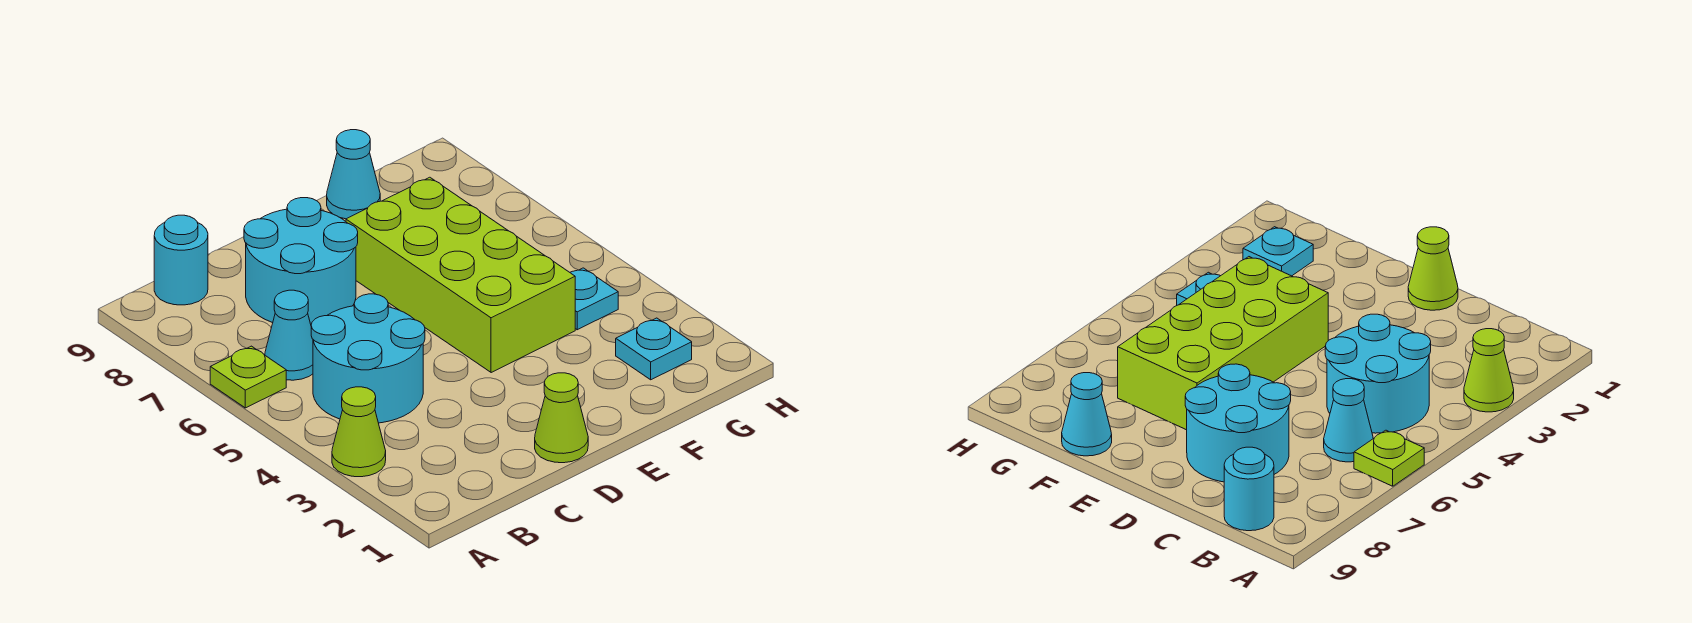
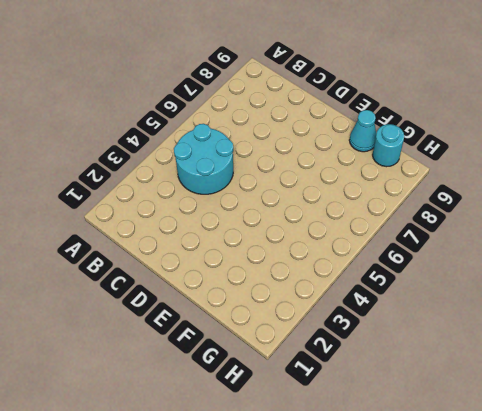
cyan 1x1 round brick [373,124,404,167] -> cyan 1x1 round brick moved to [154,215,208,305]
none -> lime 1x1 cone [332,387,386,477]
none -> lime 1x1 plate [210,346,286,408]

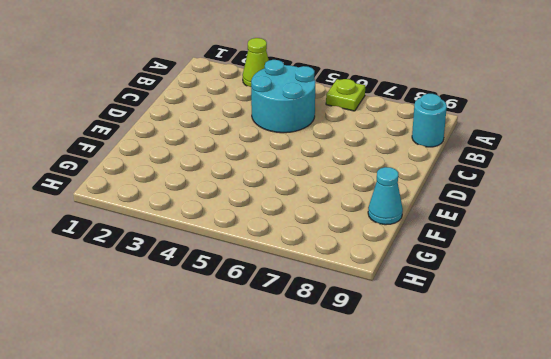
none -> cyan 1x1 cone [265,290,313,380]
none -> cyan 2x2 round brick [244,198,358,324]

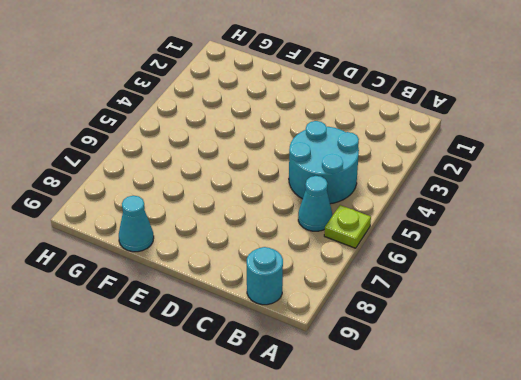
none -> lime 1x1 cone [332,387,386,477]
none -> cyan 2x2 round brick [244,198,358,324]

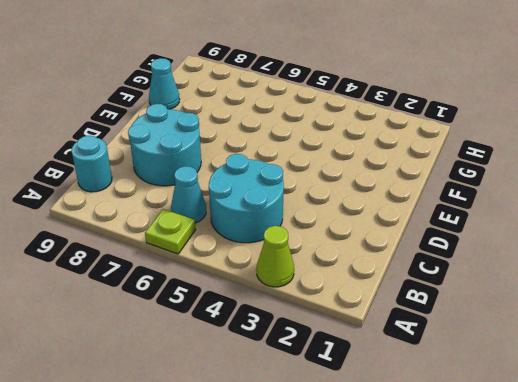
none -> lime 1x1 cone [535,373,588,463]
none -> lime 2x4 brick [346,177,575,373]

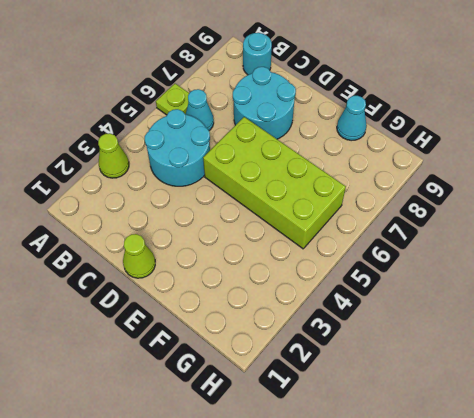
lime 2x4 brick [203,117,346,249] -> lime 2x4 brick turned to [346,177,575,373]
none -> cyan 1x1 plate [616,318,692,380]
none -> cyan 1x1 plate [570,268,618,330]

